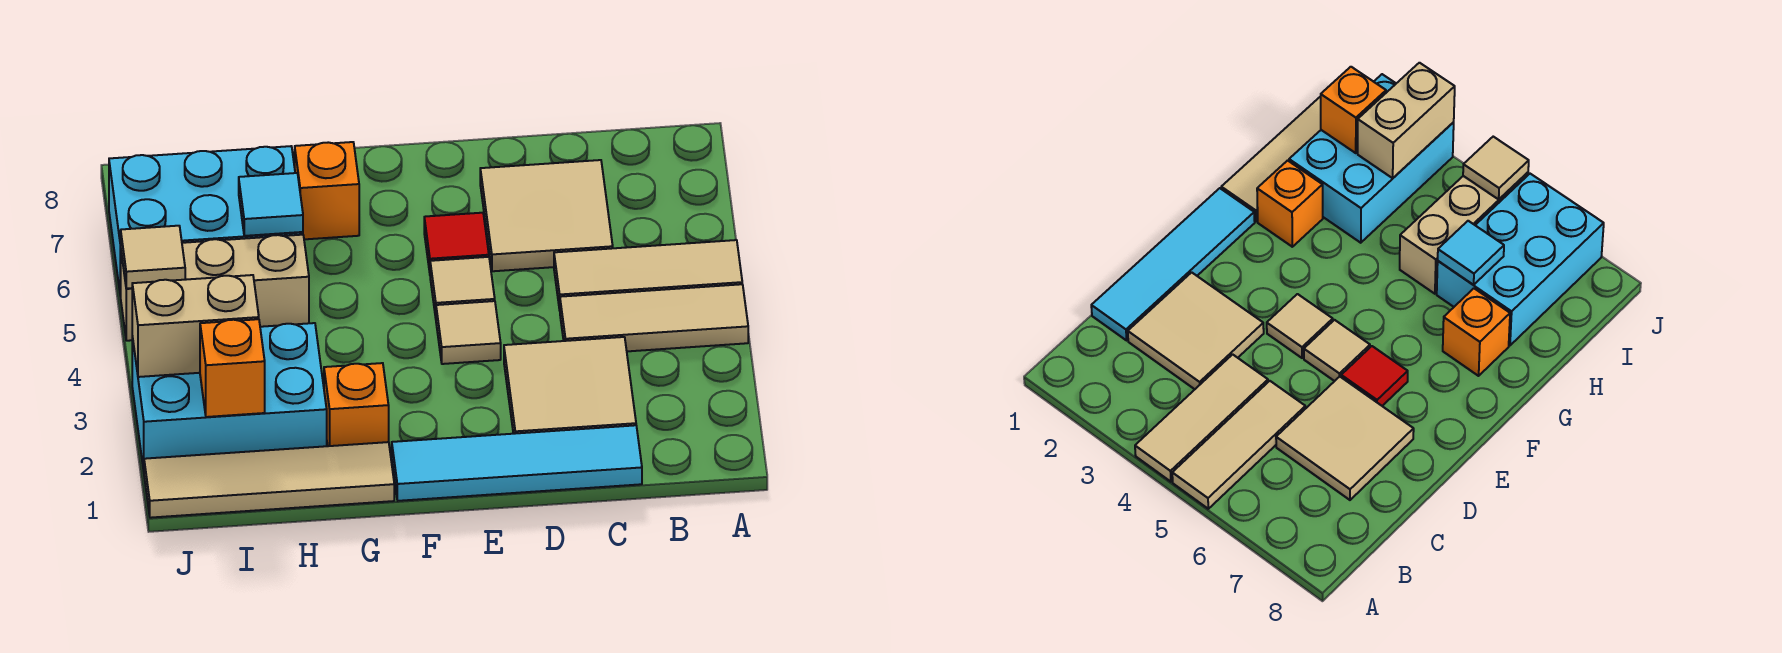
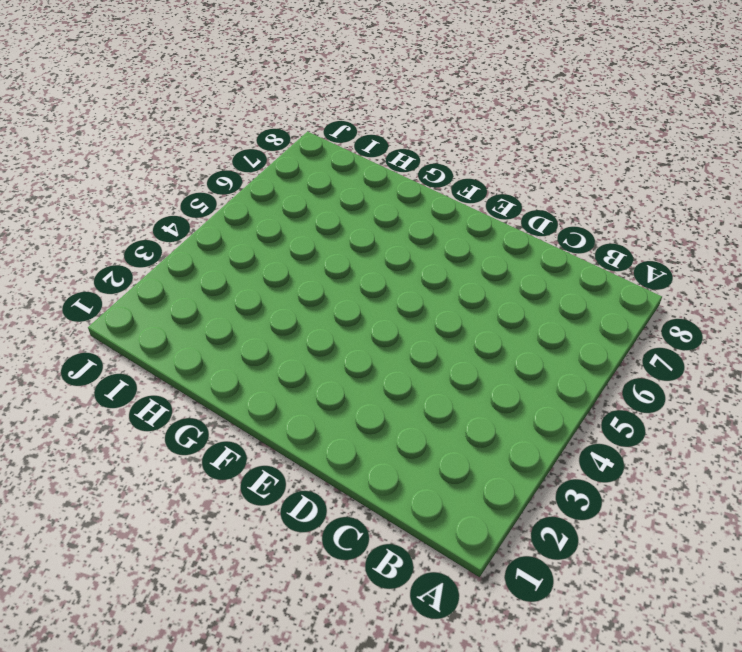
none -> tan 1x3 tile [560,284,748,351]
none -> tan 1x3 tile [554,240,742,310]
none -> cyan 1x4 tile [392,425,642,501]

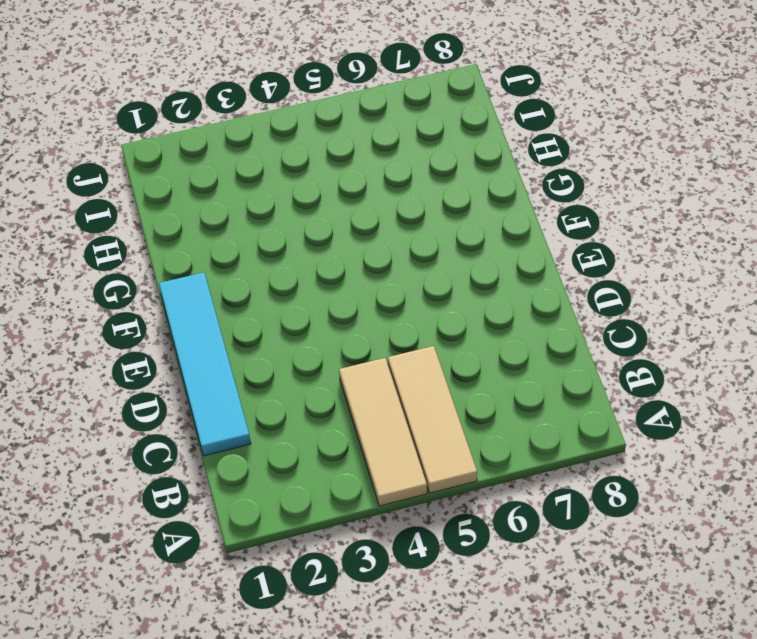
none -> tan 2x2 tile [504,337,636,434]
none -> tan 2x2 tile [480,160,613,271]
none -> tan 1x1 tile [436,301,501,364]

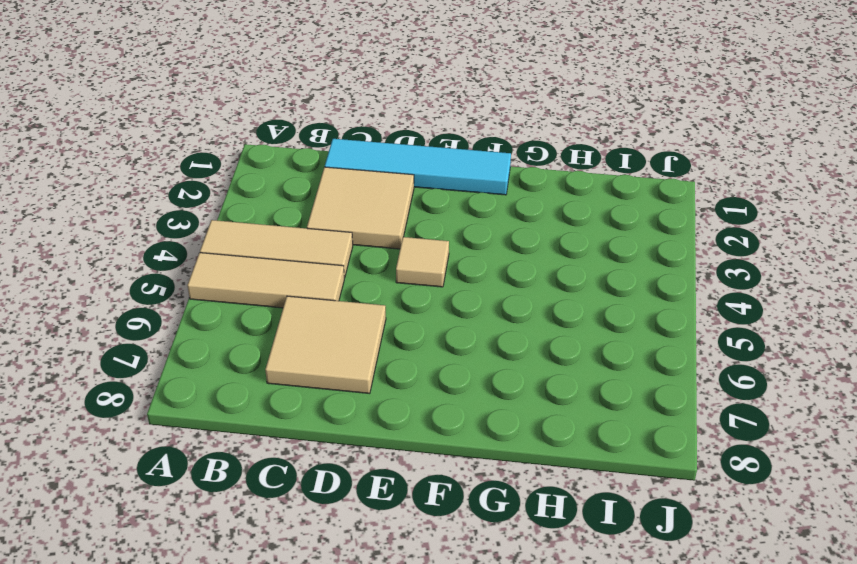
none -> tan 1x1 tile [430,257,495,317]
none -> red 1x1 tile [424,213,489,272]
none -> tan 1x4 tile [144,442,394,518]

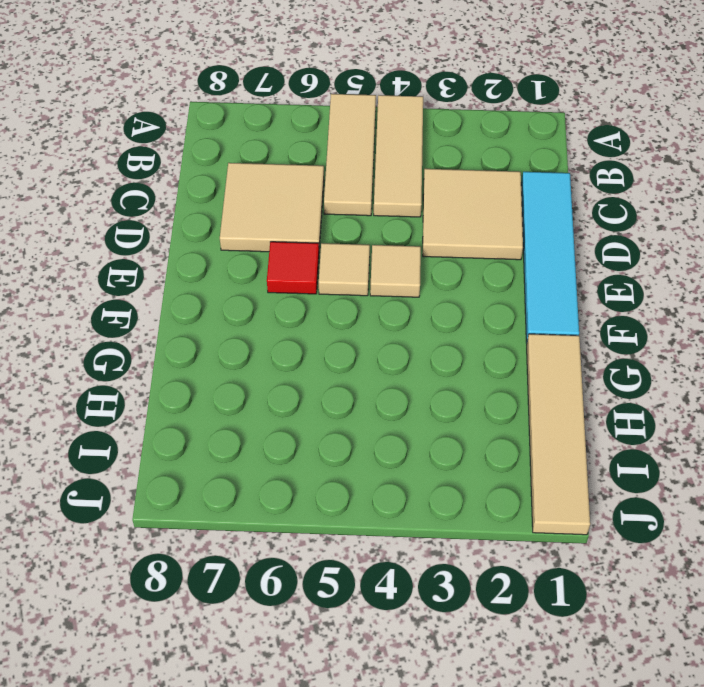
none -> orange 1x1 brick [324,363,389,446]
none -> orange 1x1 brick [295,142,359,239]
none -> cyan 2x3 brick [132,323,327,471]

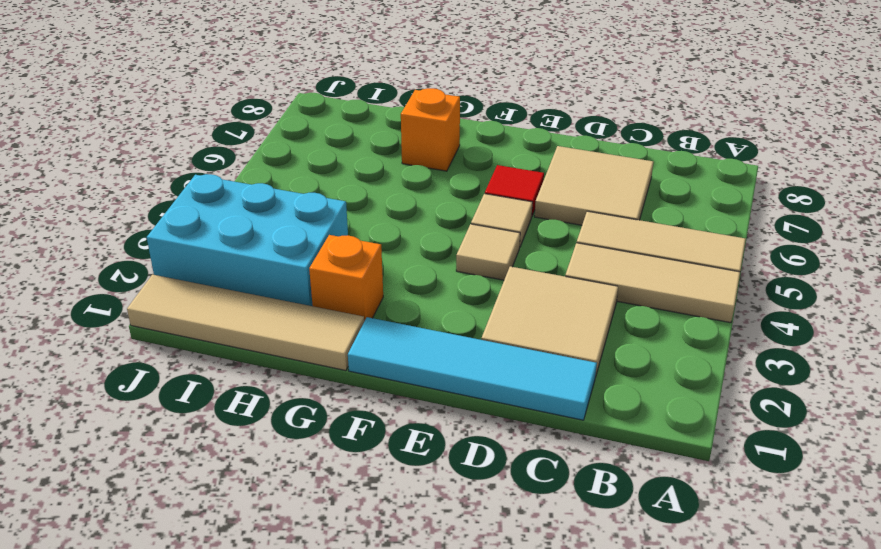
none -> tan 1x3 brick [121,235,309,341]
none -> cyan 2x3 brick [109,146,303,296]
none -> cyan 1x1 tile [239,173,303,236]

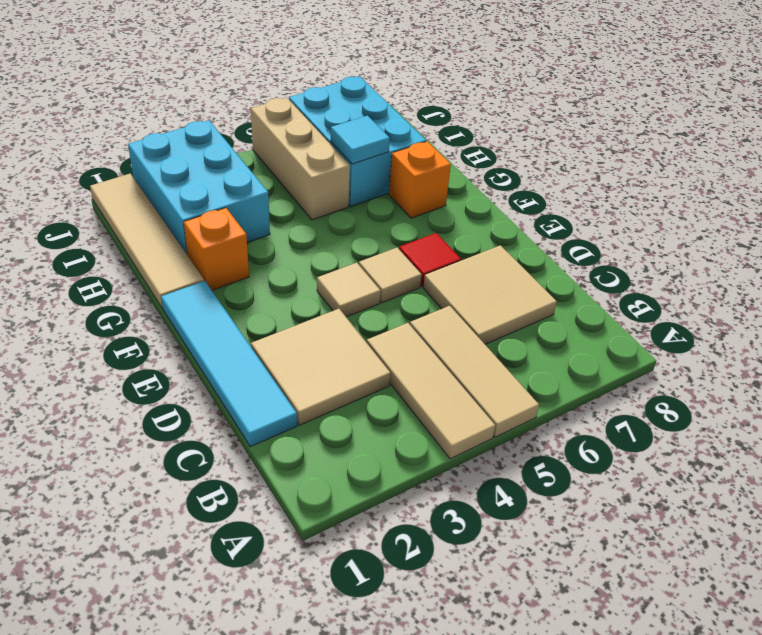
none -> orange 1x1 brick [200,319,265,417]
none -> tan 1x2 brick [132,275,259,377]
none -> tan 1x1 tile [120,226,185,288]

